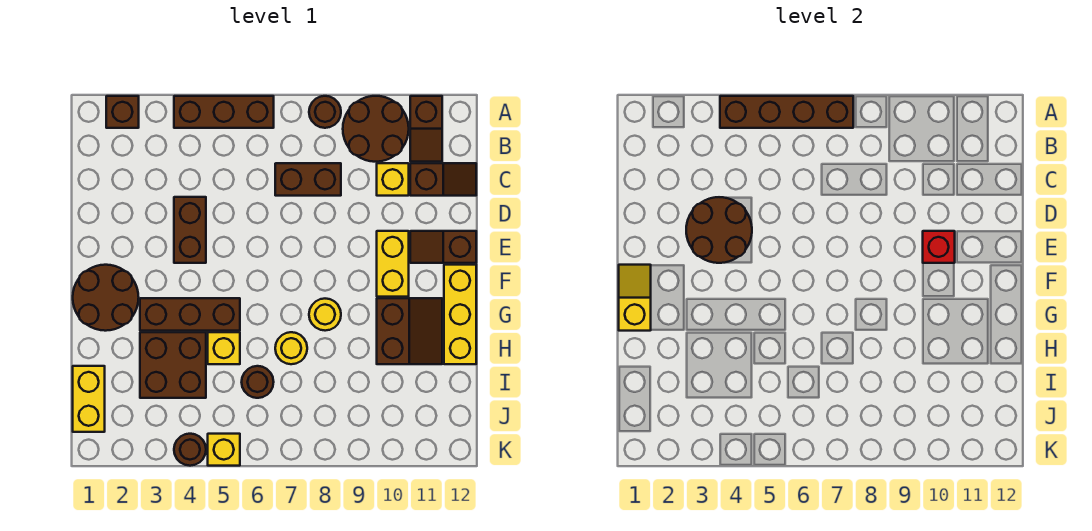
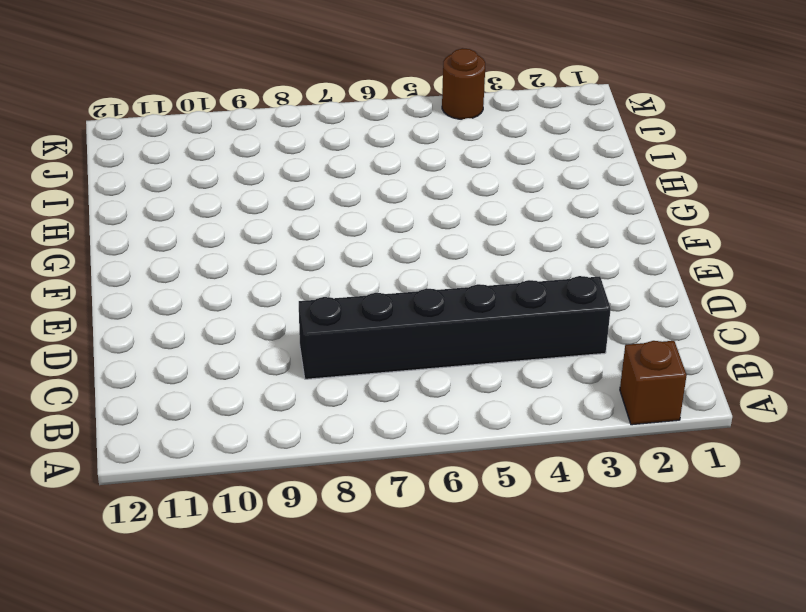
black 1x6 brick [299,276,611,379] -> brown 1x2 brick [275,163,341,196]
none -> brown 1x3 brick [174,96,274,128]
none -> brown 1x1 round brick [309,96,341,128]
none -> brown 2x2 round brick [343,96,409,162]

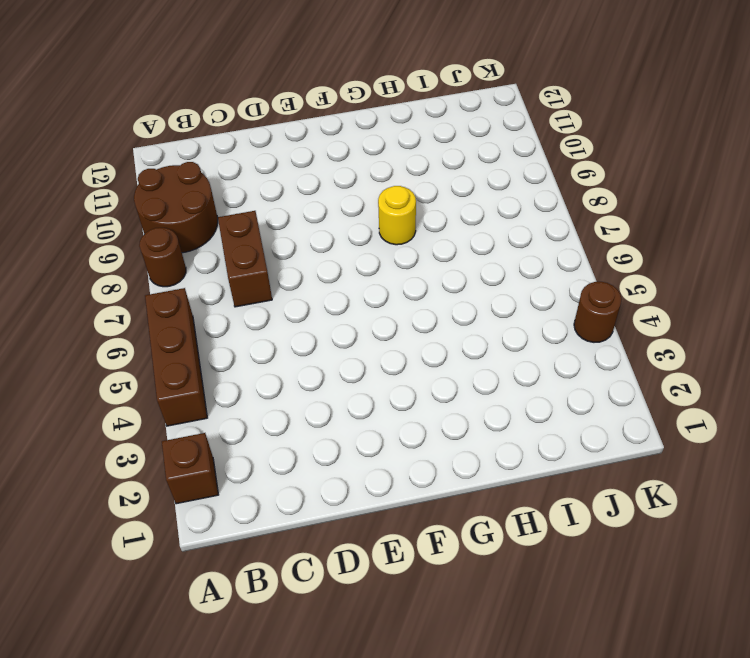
none -> brown 1x2 slope [410,96,442,162]
none -> yellow 1x1 brick [377,163,409,196]
none -> brown 1x2 slope [410,163,476,196]

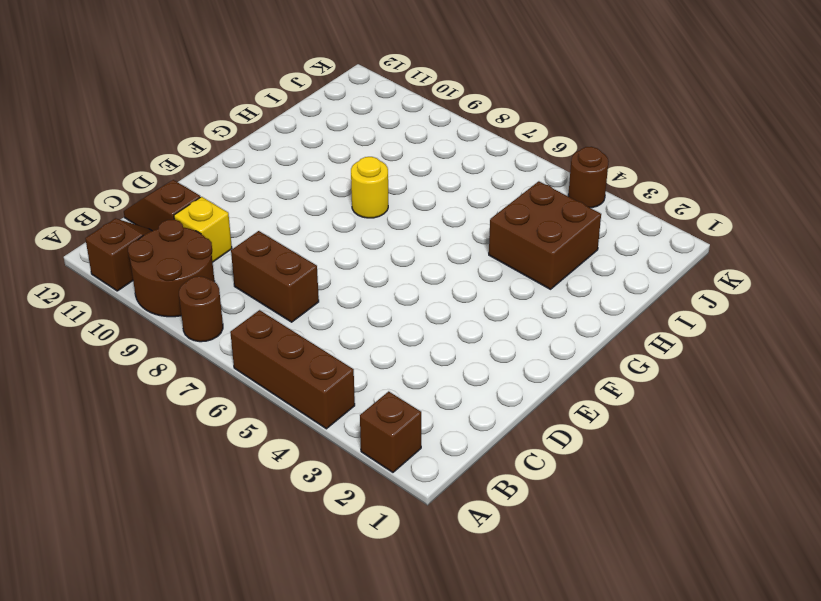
none -> brown 1x2 brick [174,197,206,263]
none -> yellow 1x2 brick [377,231,409,297]
none -> brown 1x2 slope [410,231,476,263]

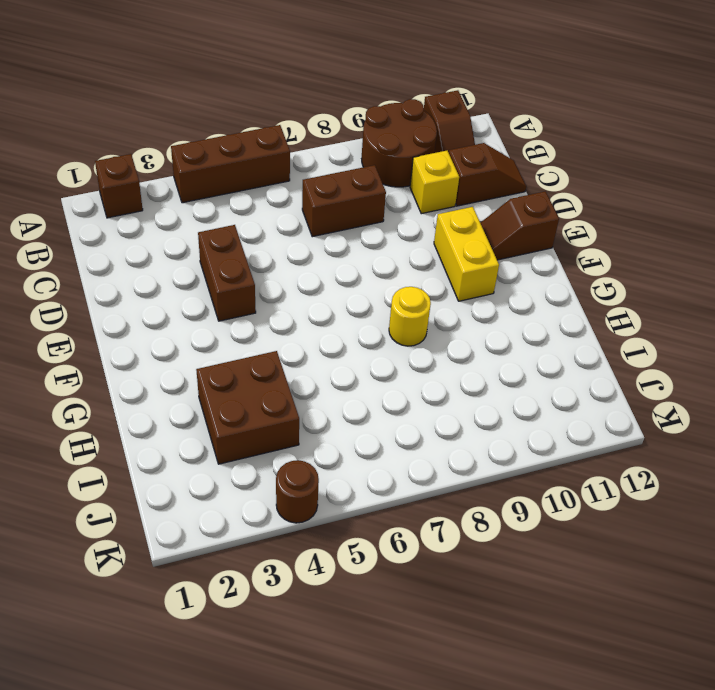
none -> brown 1x1 round brick [309,96,341,128]
none -> brown 2x2 round brick [73,265,139,331]
none -> yellow 1x3 brick [444,265,476,364]

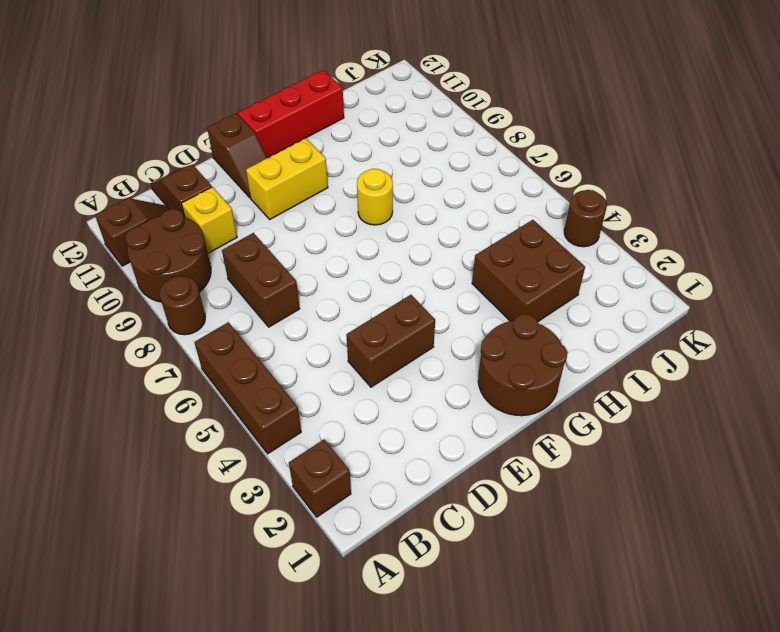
red 1x3 brick [238,70,344,157] -> yellow 1x3 brick [444,265,476,364]
none -> brown 1x3 brick [140,298,240,331]
none -> brown 2x2 slope [377,298,442,364]
none -> yellow 1x1 brick [208,332,240,364]

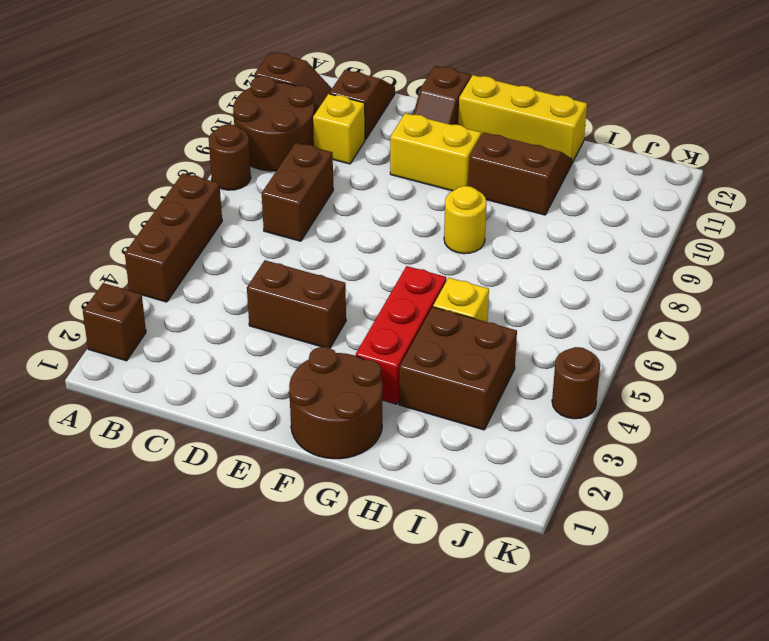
red 1x3 brick [356,266,446,404] -> brown 1x3 brick [140,298,240,331]
none -> yellow 1x1 round brick [275,332,307,364]
none -> yellow 1x2 brick [73,366,105,432]
none -> brown 1x1 round brick [242,366,274,398]

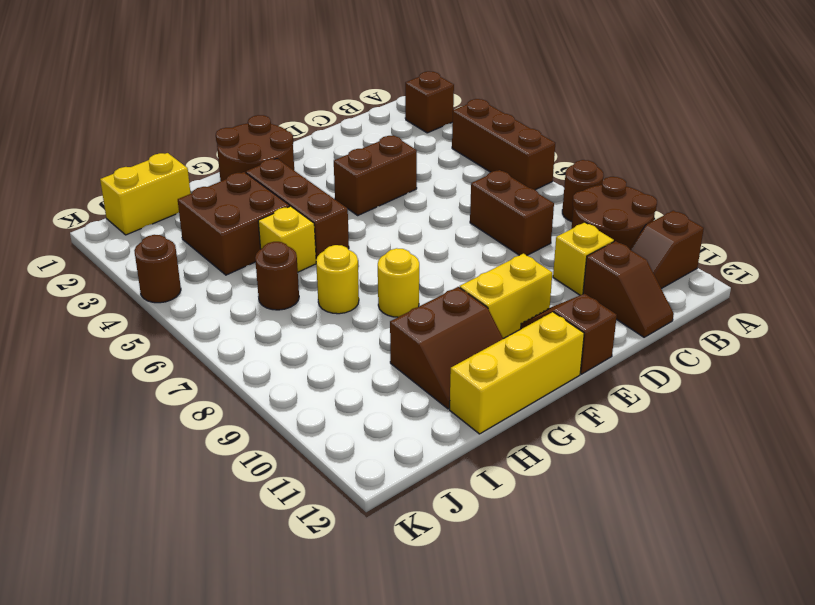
none -> yellow 1x1 brick [208,434,240,466]
none -> brown 1x4 brick [720,96,853,128]
none -> brown 2x2 round brick [686,197,752,263]

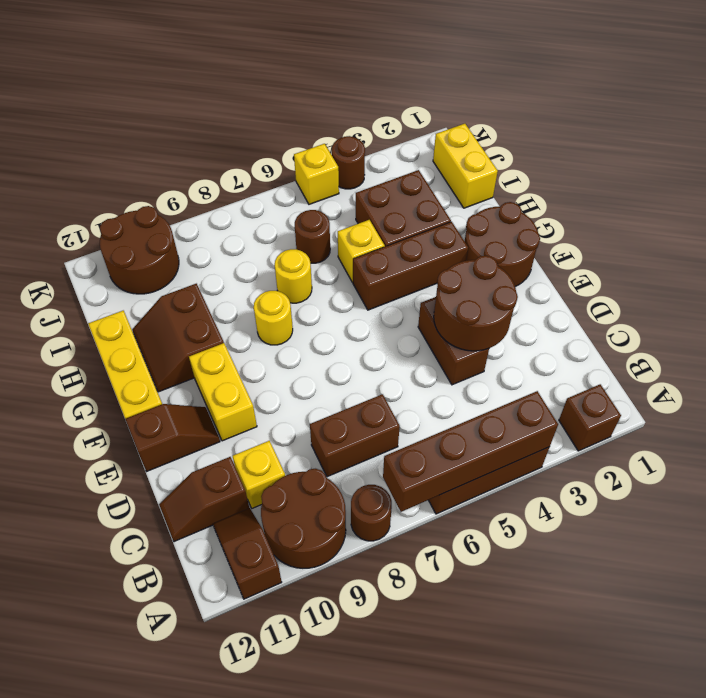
brown 2x2 round brick [100,206,179,294] -> none
none -> red 1x1 brick [923,231,955,263]
none -> yellow 1x2 slope [619,265,651,331]

